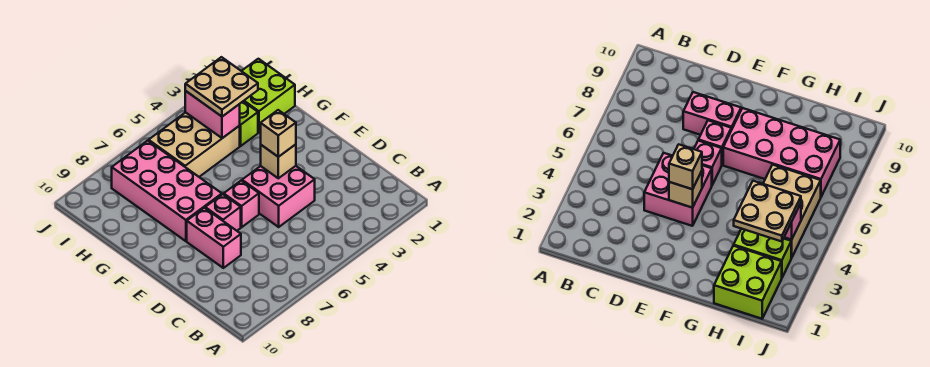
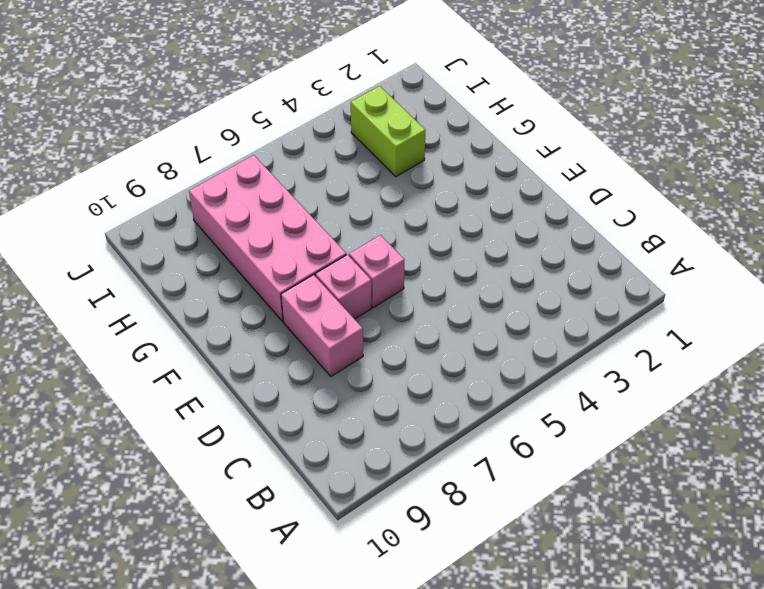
none -> pink 2x2 brick [242,166,315,227]
none -> lime 2x2 brick [242,59,295,132]
none -> tan 2x3 brick [149,112,240,177]

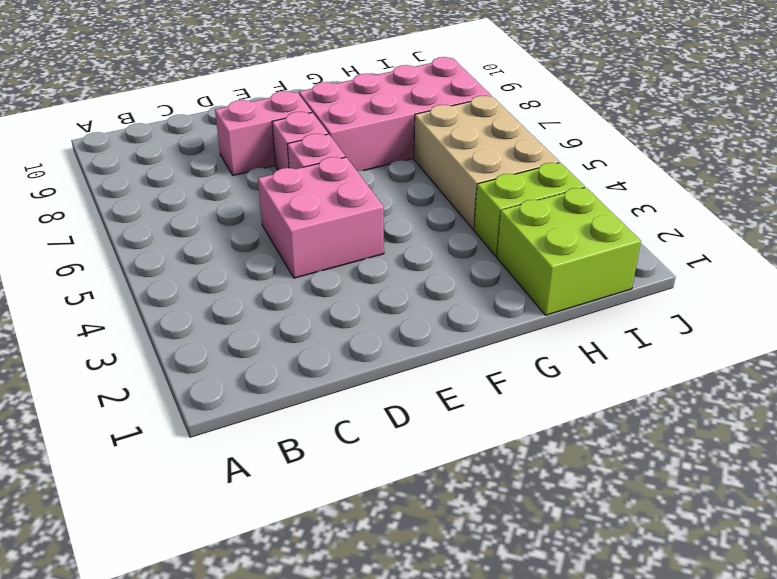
none -> tan 1x1 brick [261,144,296,178]
none -> pink 1x2 brick [185,91,240,138]
none -> tan 1x1 brick [261,110,296,157]

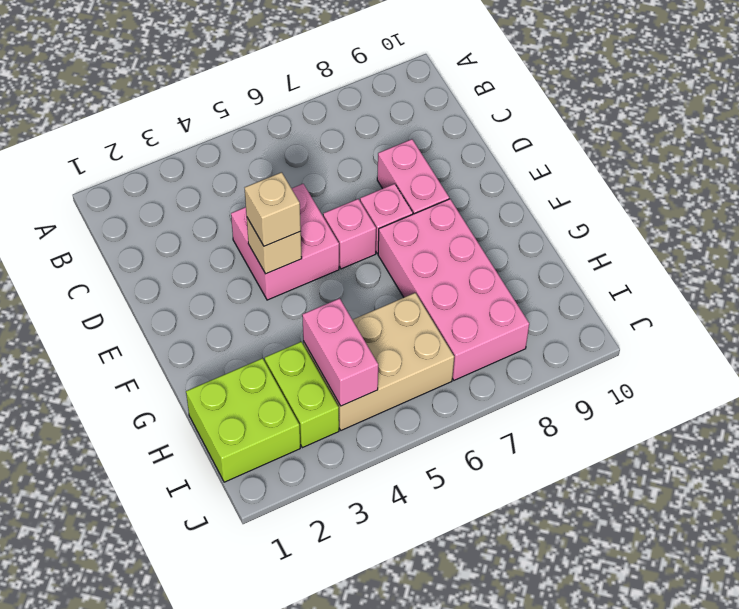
none -> tan 2x2 plate [185,57,258,117]

